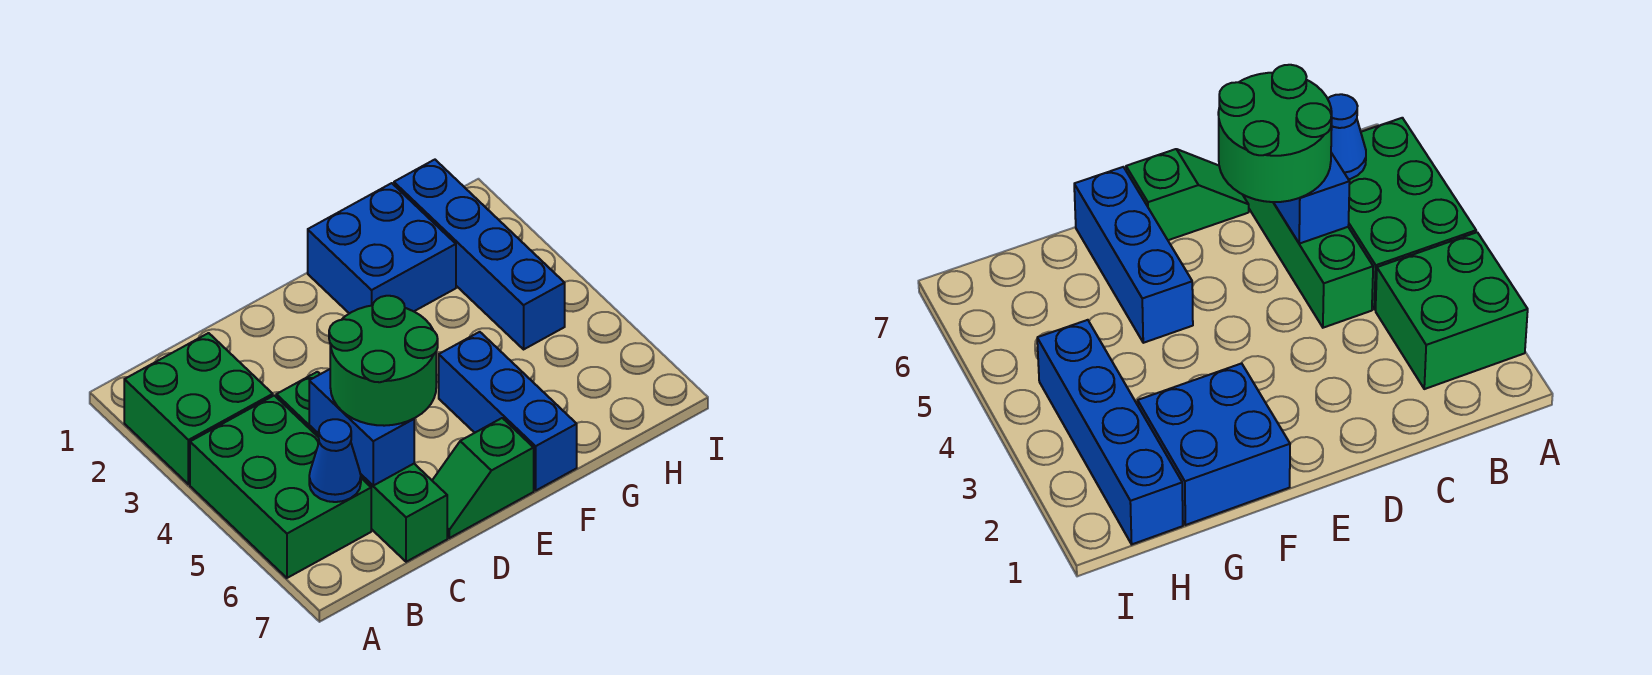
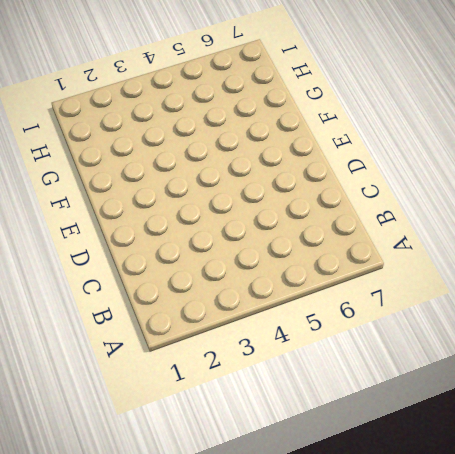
none -> green 2x2 brick [124,333,273,484]
none -> green 2x3 brick [190,395,371,578]

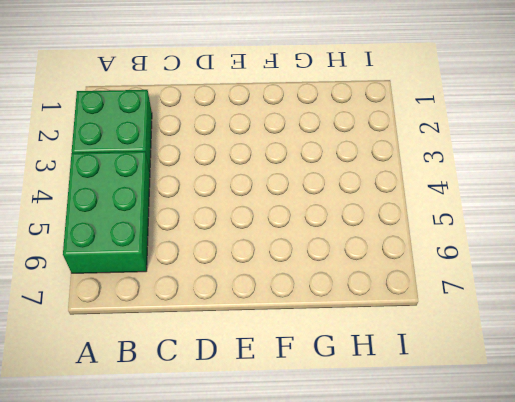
none -> green 1x4 brick [276,372,447,562]
none -> green 1x2 slope [432,418,534,538]

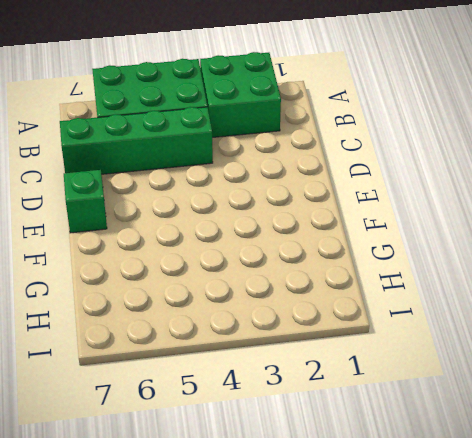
none -> blue 2x2 brick [308,183,456,314]
none -> blue 1x3 brick [439,332,577,490]

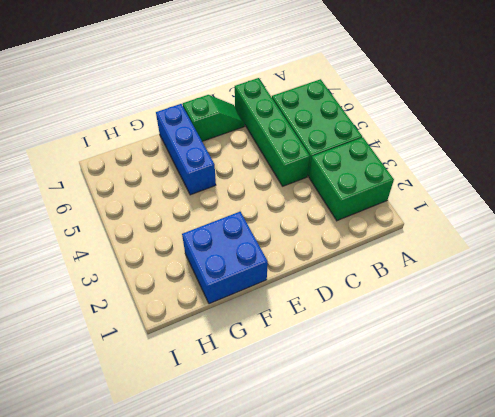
none -> blue 1x4 brick [394,160,565,349]
none -> blue 1x1 cone [309,419,361,502]

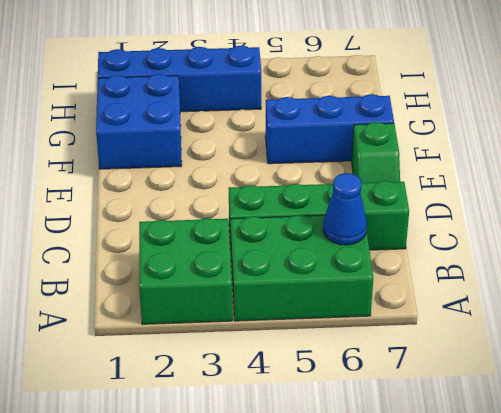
none -> blue 1x2 brick [309,369,414,486]
none -> green 2x2 round brick [329,296,438,426]

